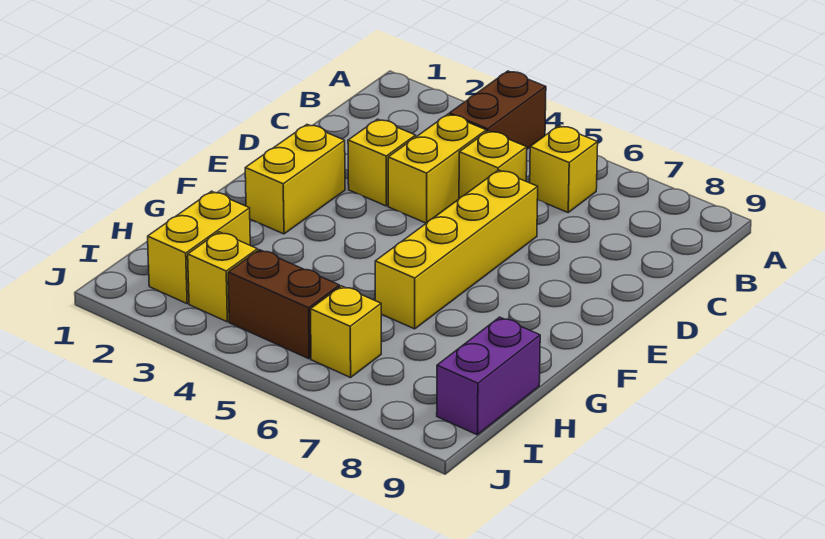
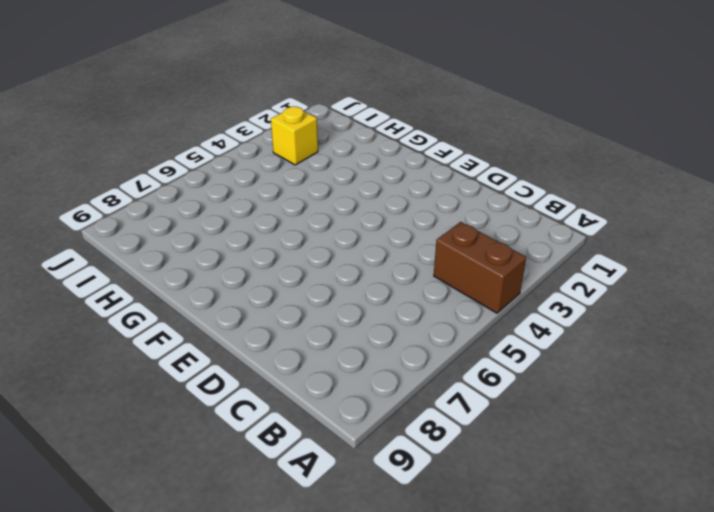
none -> yellow 1x1 brick [530,126,598,212]
none -> yellow 1x2 brick [388,114,486,223]
none -> yellow 1x1 brick [459,131,527,198]

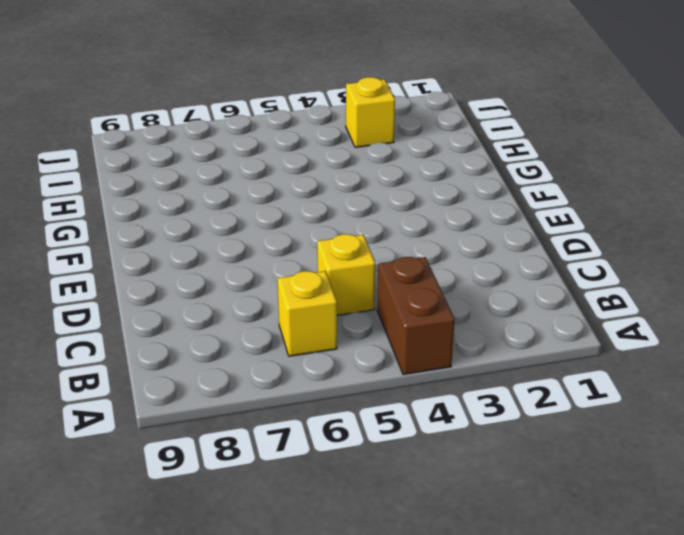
none -> yellow 1x2 brick [388,114,486,223]
none -> yellow 1x1 brick [348,119,416,206]
none -> yellow 1x4 brick [375,170,538,329]

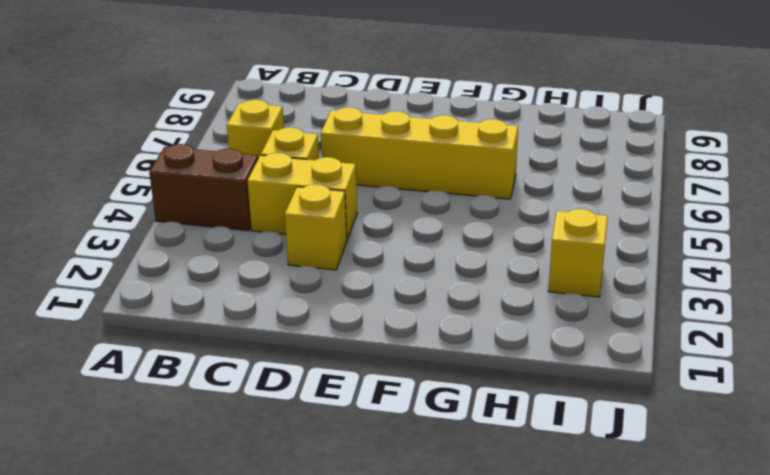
none -> yellow 1x2 brick [245,125,345,234]
none -> yellow 1x2 brick [148,191,250,304]
none -> purple 1x2 brick [437,317,540,435]

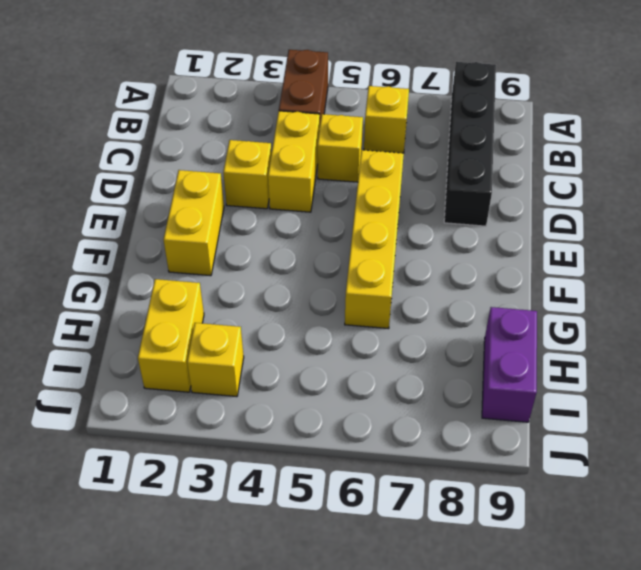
black 1x4 brick [444,62,496,226] -> none
none -> brown 1x2 brick [228,250,340,359]
none -> yellow 1x1 brick [310,286,381,377]

